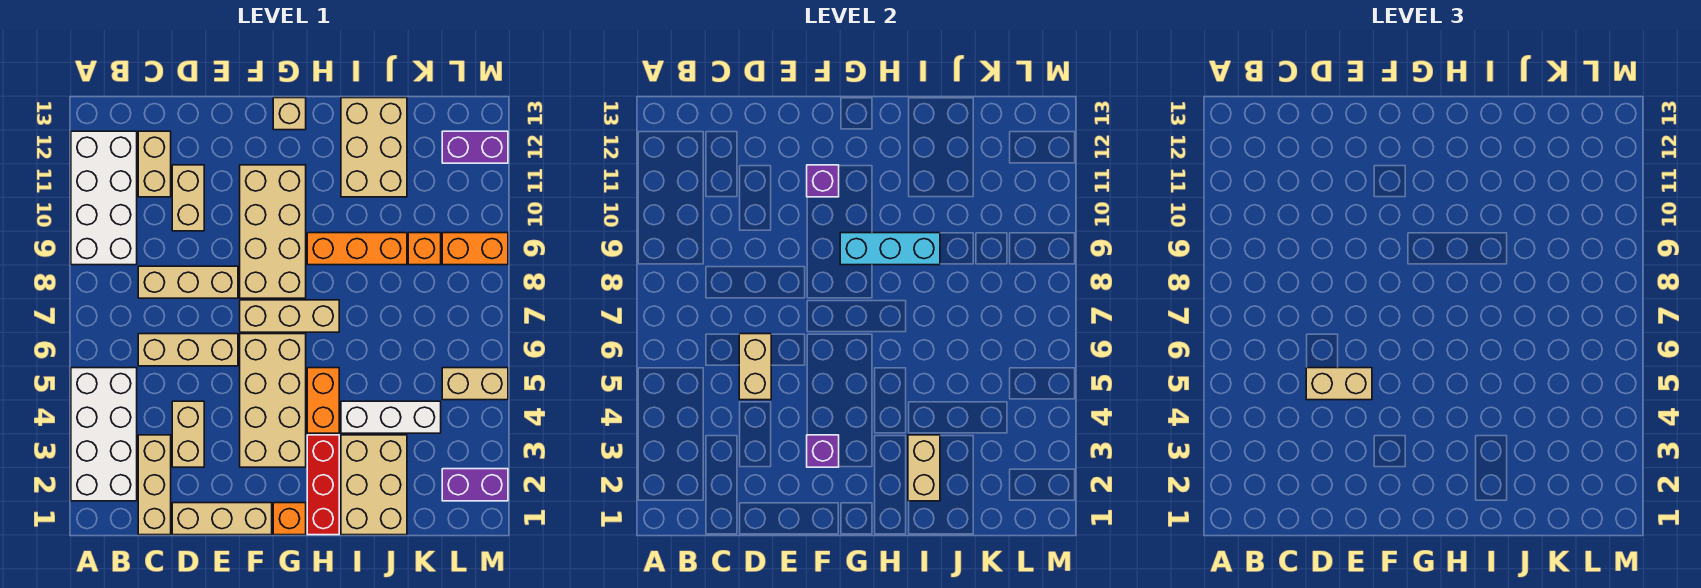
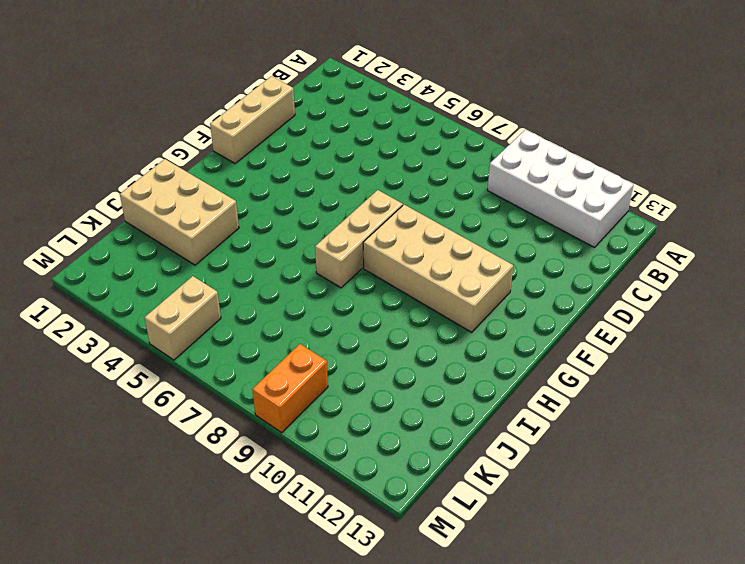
none -> white 2x4 brick [71,368,137,501]
none -> tan 1x3 brick [138,435,171,535]
none -> tan 1x3 brick [138,334,238,366]
none -> tan 1x3 brick [138,266,238,298]

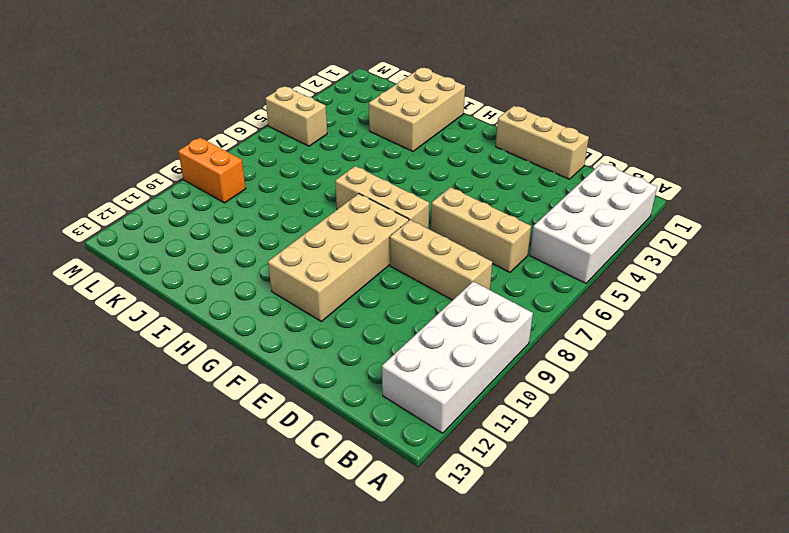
none -> tan 1x3 brick [138,435,171,535]
none -> tan 1x2 brick [138,131,171,197]
none -> tan 1x2 brick [172,401,204,467]
none -> tan 1x2 brick [172,165,204,231]

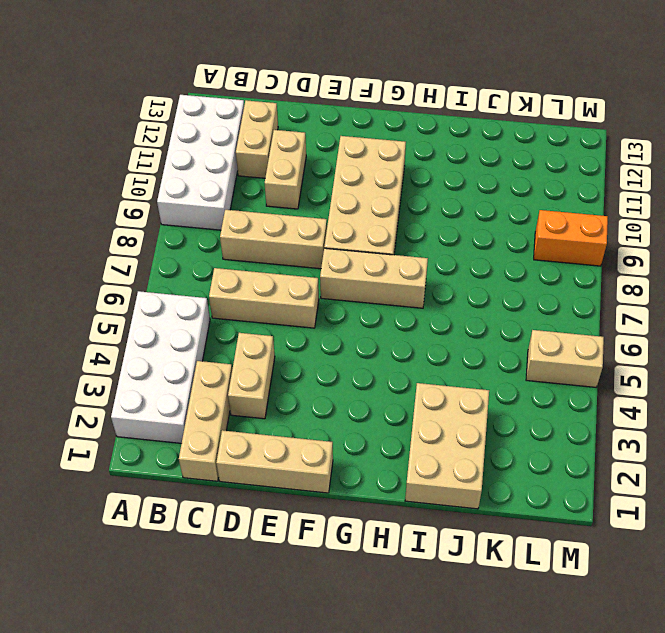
none -> tan 2x4 brick [240,334,306,467]
none -> orange 1x1 brick [273,503,306,535]
none -> tan 1x1 brick [273,98,306,130]
none -> red 1x3 brick [307,435,339,535]

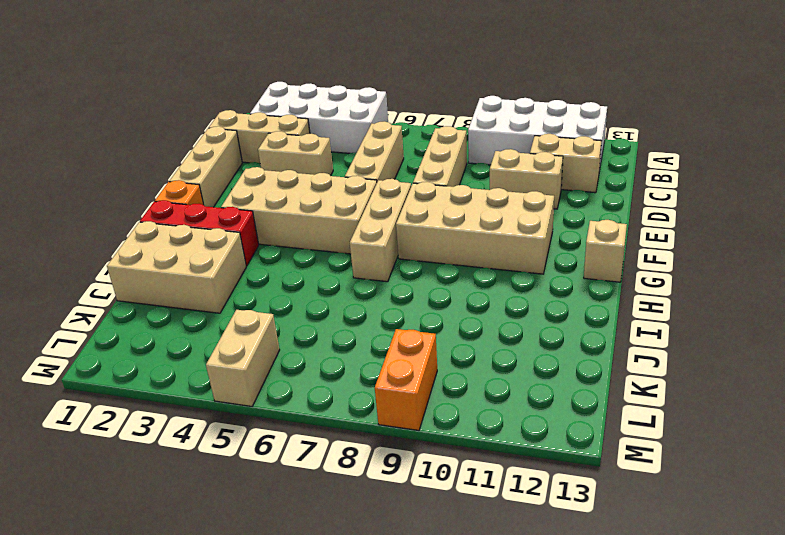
none -> orange 1x2 brick [307,368,339,433]
none -> orange 1x3 brick [307,233,407,265]
none -> white 1x3 brick [341,401,441,433]
none -> tan 2x3 brick [341,98,407,197]

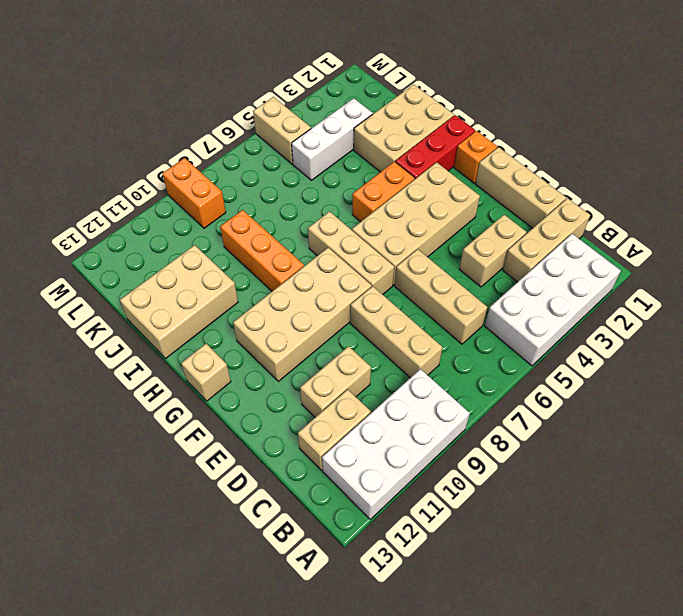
white 1x3 brick [292,98,373,180] -> white 1x3 brick turned to [341,401,441,433]
none -> orange 1x1 brick [408,233,441,265]
none -> purple 1x2 brick [442,469,508,501]
none -> purple 1x2 brick [442,131,508,163]
none -> tan 1x2 brick [739,334,771,400]

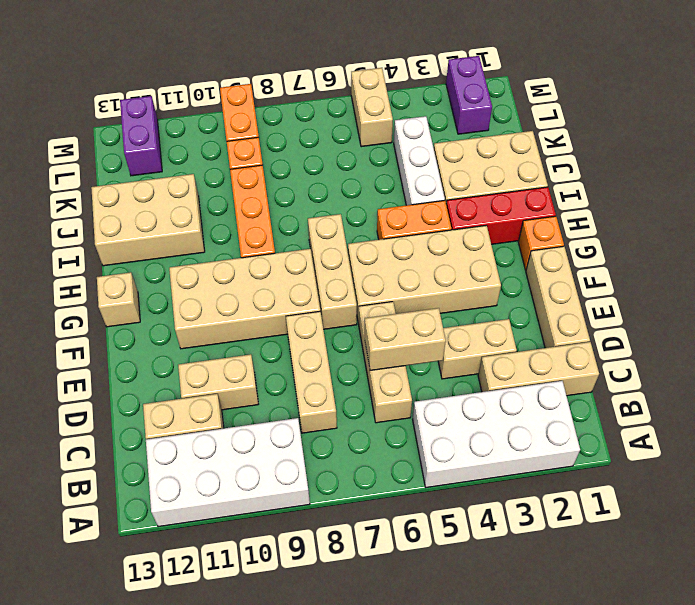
none -> purple 1x1 brick [807,435,839,467]
none -> purple 1x1 brick [807,165,839,197]
none -> cyan 1x3 brick [840,233,940,265]
none -> tan 1x2 brick [908,435,940,501]

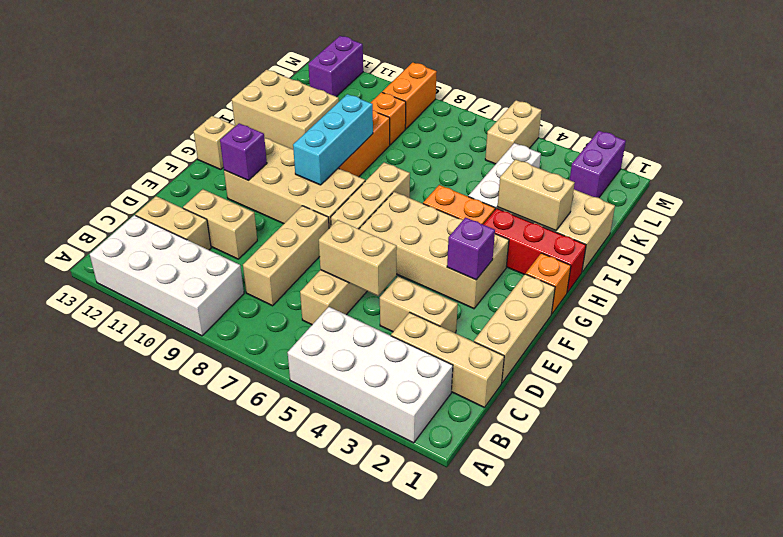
none -> tan 1x2 brick [1306,368,1372,400]

